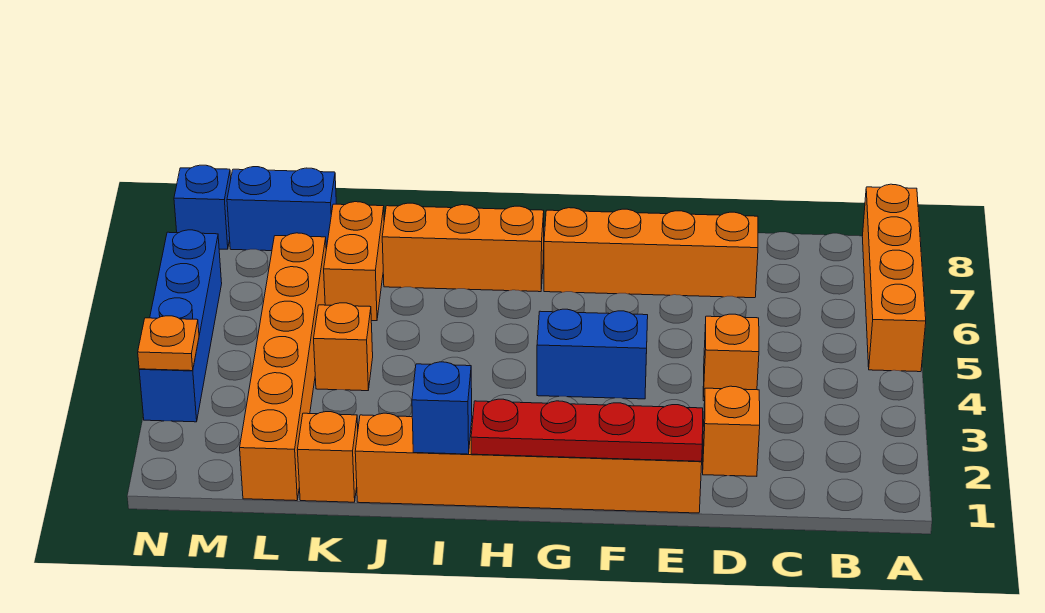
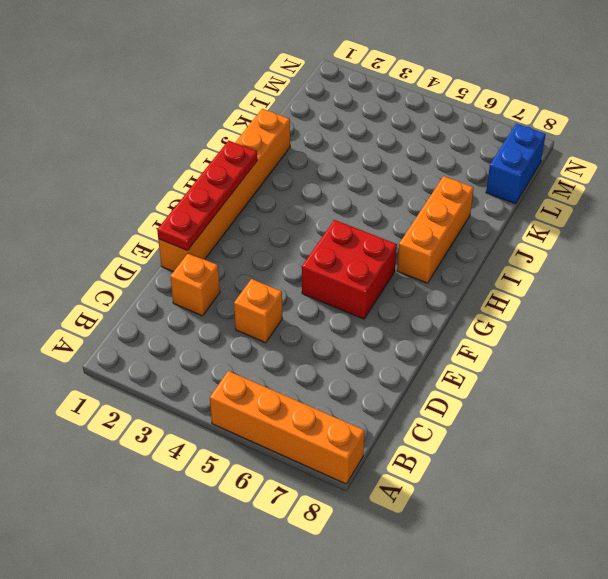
red 2x2 brick [302,220,397,319] -> none
none -> orange 1x4 brick [544,208,758,298]
none -> blue 1x2 brick [537,309,648,399]
none -> orange 1x1 brick [297,412,358,502]

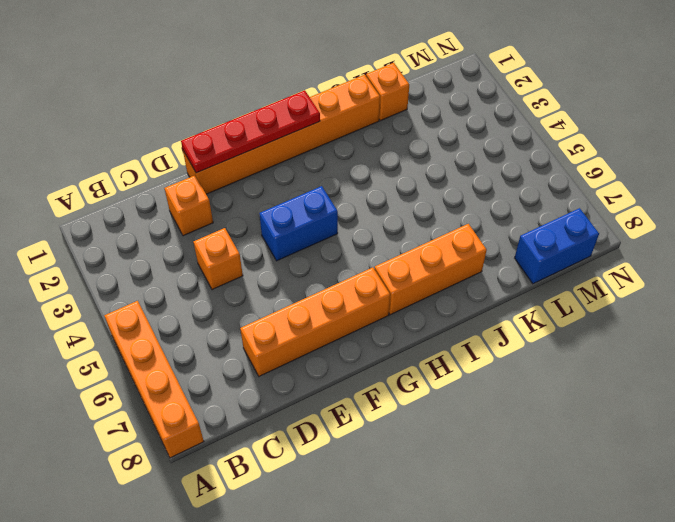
none -> orange 1x1 brick [314,303,373,391]
none -> orange 1x2 brick [324,202,384,321]
none -> orange 1x6 brick [240,233,326,501]

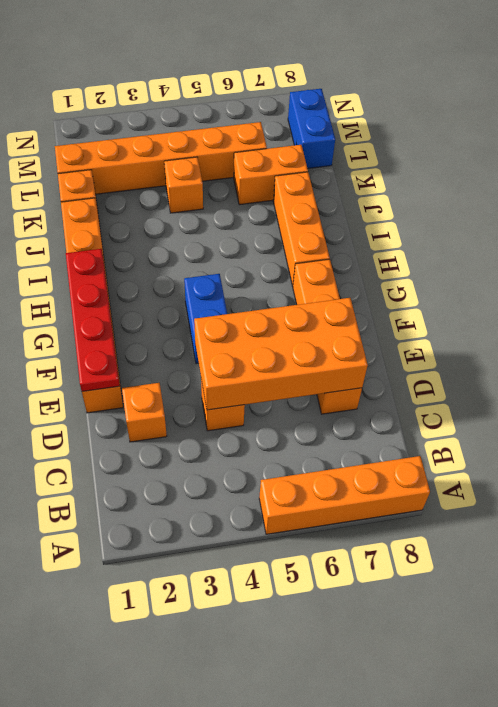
orange 2x4 brick [194,298,368,410] -> none
none -> blue 1x4 brick [139,230,222,422]
none -> blue 1x1 brick [174,165,231,249]
none -> blue 1x1 brick [412,362,472,454]

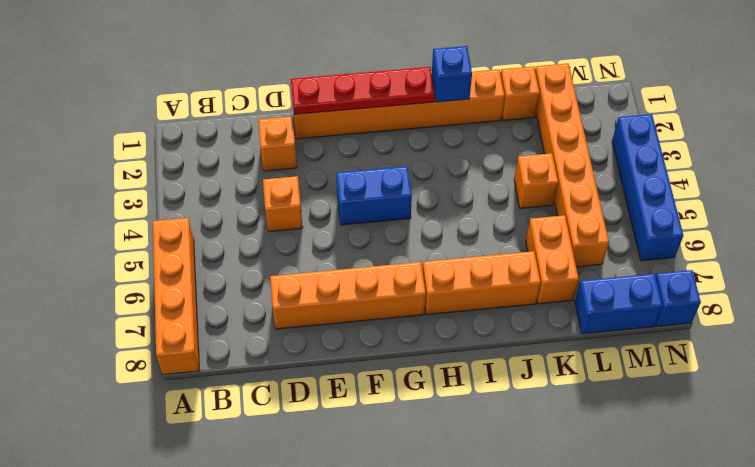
none -> orange 1x1 plate [138,316,199,371]

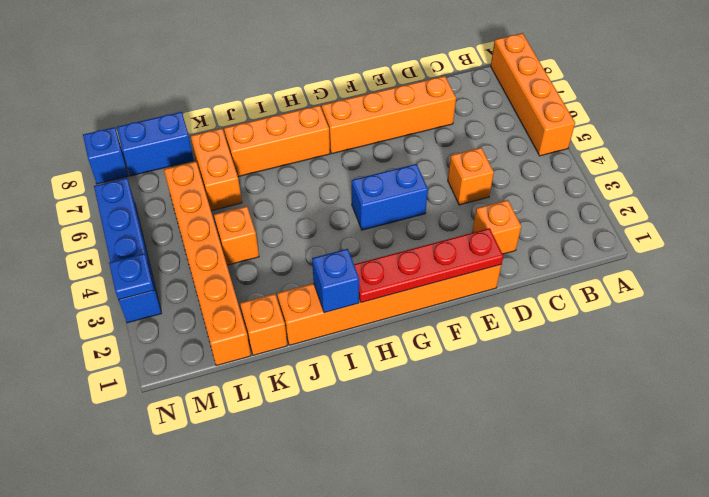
blue 1x1 plate [109,254,154,300] -> orange 1x1 plate [138,316,199,371]

